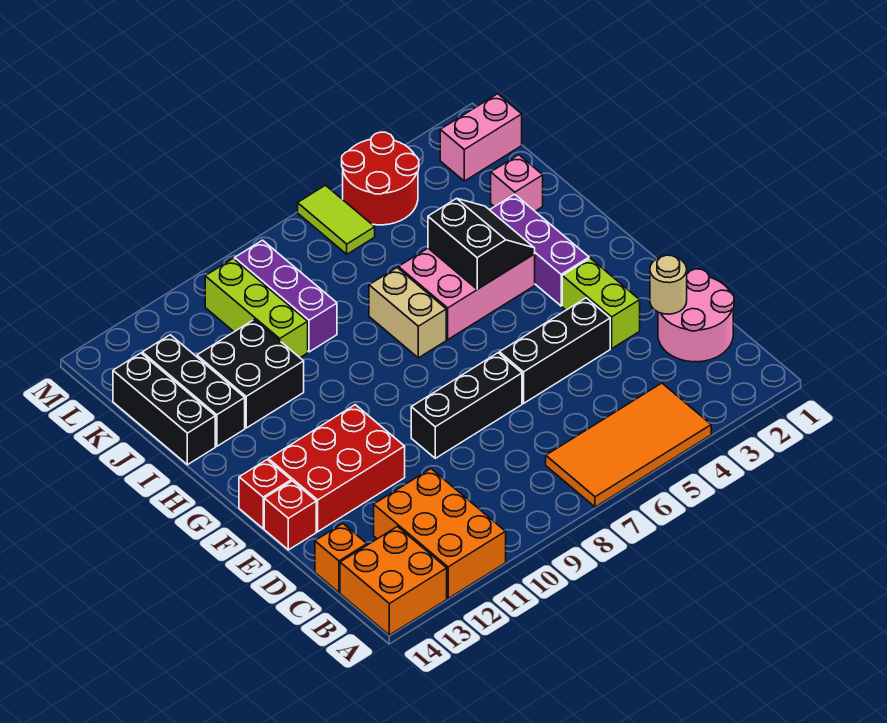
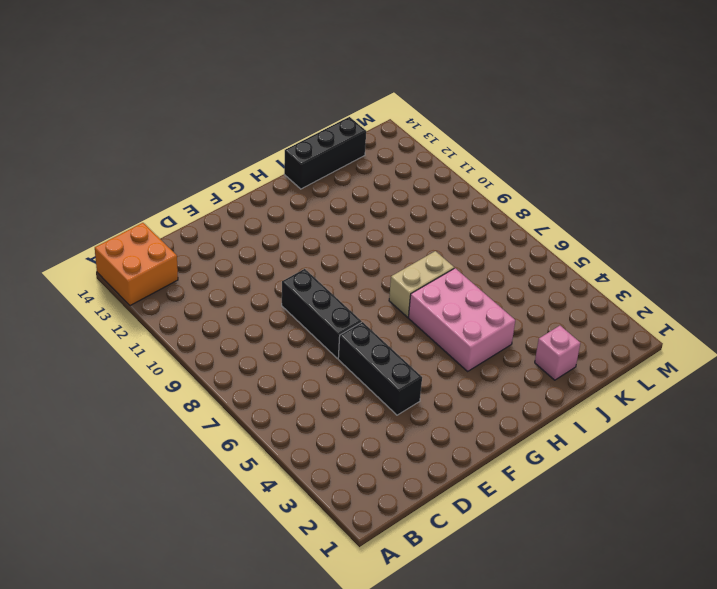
none -> orange 2x4 tile [546,383,711,507]
none -> orange 2x3 brick [374,469,506,598]
none -> pink 2x2 round brick [658,269,734,362]

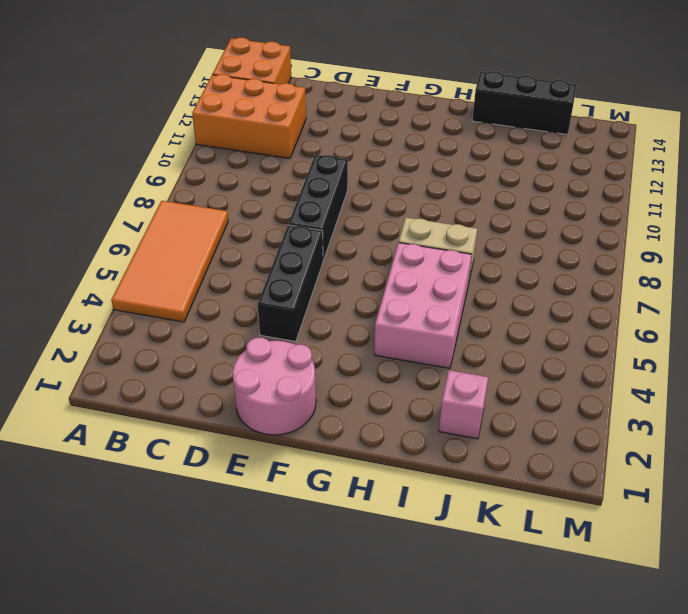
pink 2x2 round brick [233,337,316,435] -> pink 2x2 round brick moved to [658,269,734,362]
none -> orange 1x1 brick [315,524,367,592]
none -> lime 1x2 brick [562,258,640,348]
none -> red 2x3 brick [269,405,405,532]

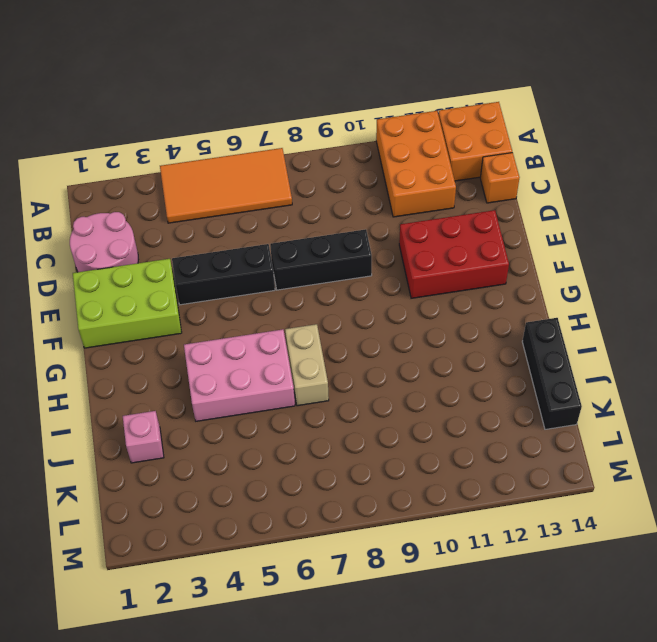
lime 2x3 brick [73,259,182,348] -> lime 1x2 brick [562,258,640,348]
none -> red 1x1 brick [264,481,316,550]
none -> red 1x1 brick [239,460,291,528]
none -> purple 1x3 brick [490,194,589,306]

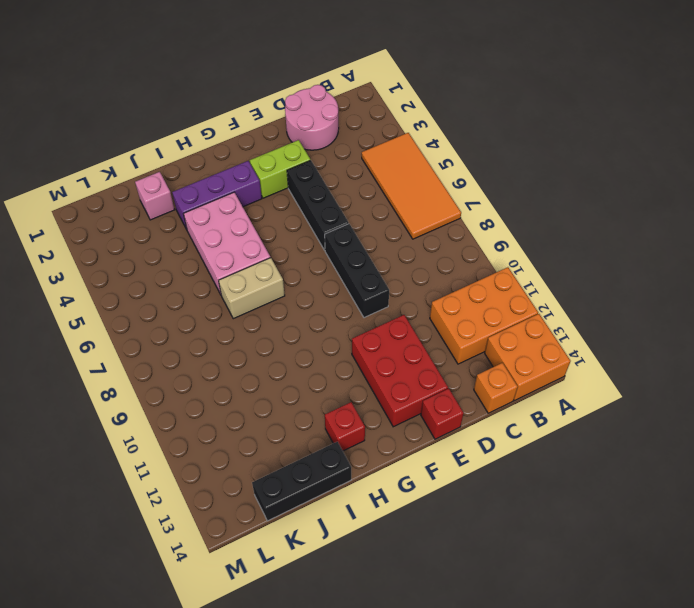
red 1x1 brick [325,402,365,451] -> red 1x1 brick moved to [239,460,291,528]
none -> black 2x2 brick [197,319,304,428]
none -> black 1x3 brick [142,335,245,446]
none -> purple 1x3 brick [235,240,337,352]

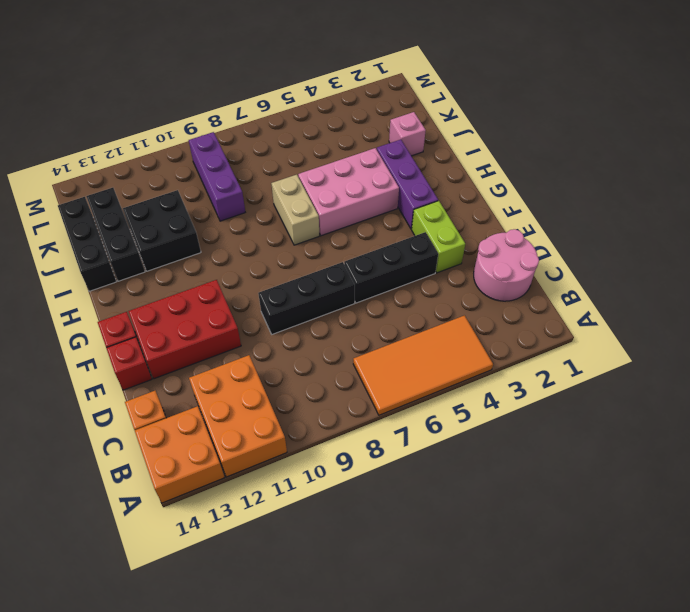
none -> lime 1x3 brick [205,259,308,357]
none -> pink 1x2 brick [440,94,522,181]
none -> red 2x2 round brick [342,132,419,225]

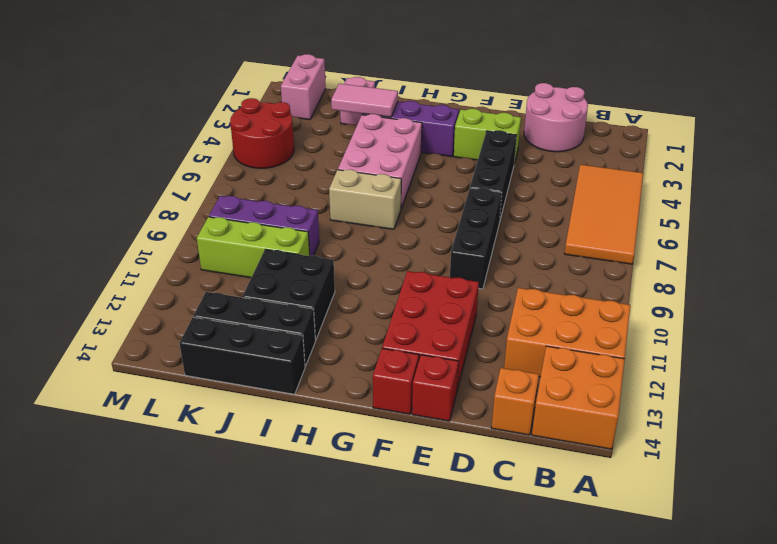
pink 1x2 tile [331,84,398,117] -> none
none -> lime 1x2 tile [298,185,375,254]
none -> tan 1x1 round brick [650,255,687,314]
none -> black 2x2 slope [428,198,535,289]

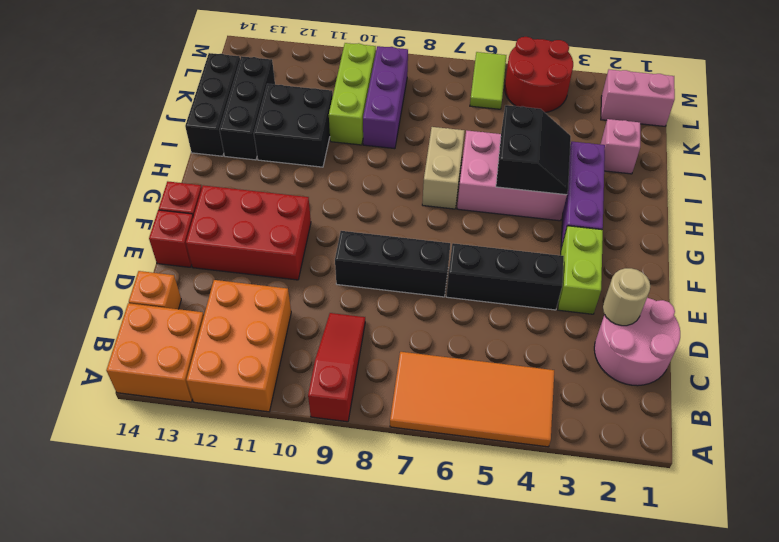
red 1x3 slope [308,313,365,422] -> none

